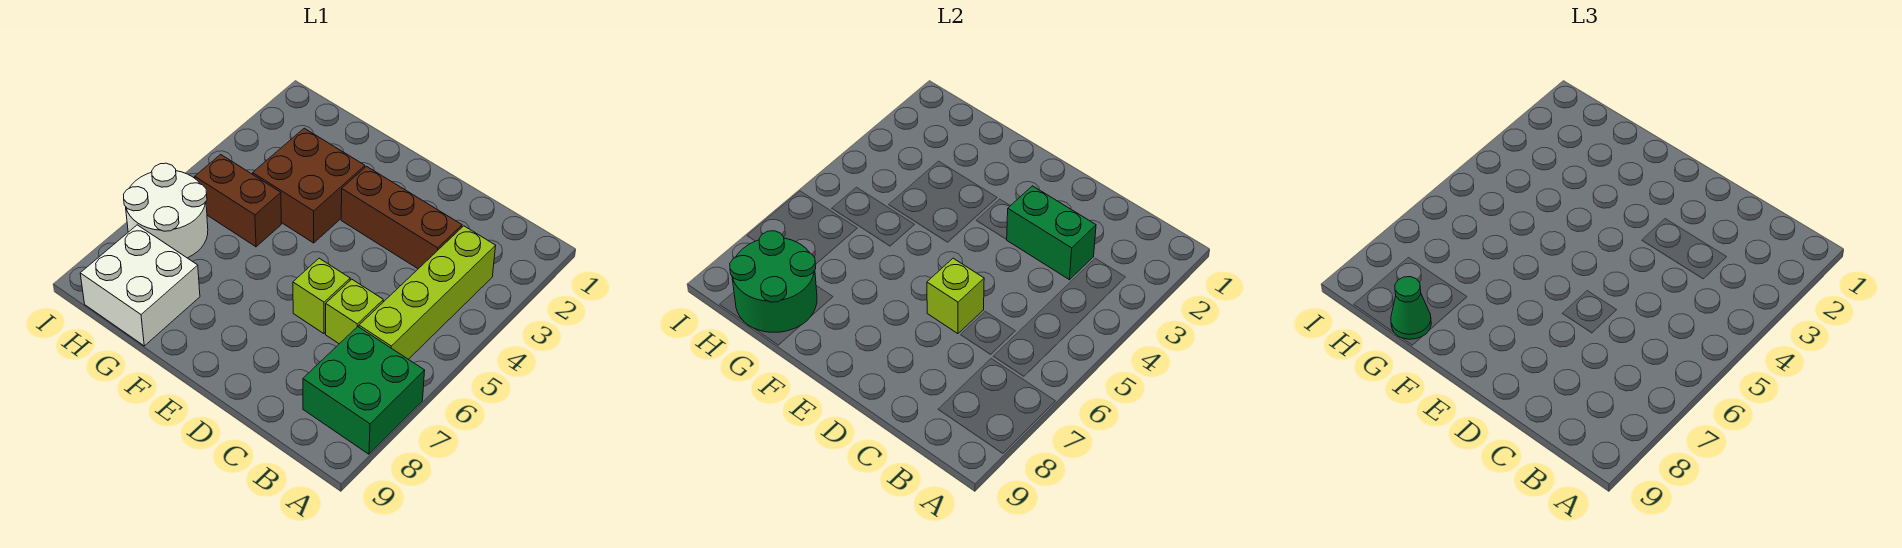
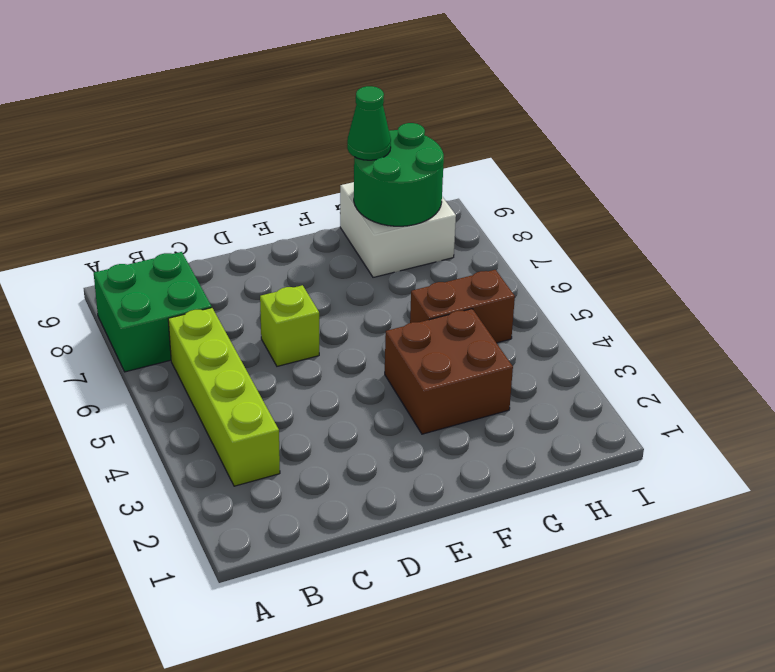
none -> brown 1x3 brick [341,166,462,269]
none -> lime 1x1 brick [326,279,383,344]
none -> white 2x2 round brick [124,163,208,258]

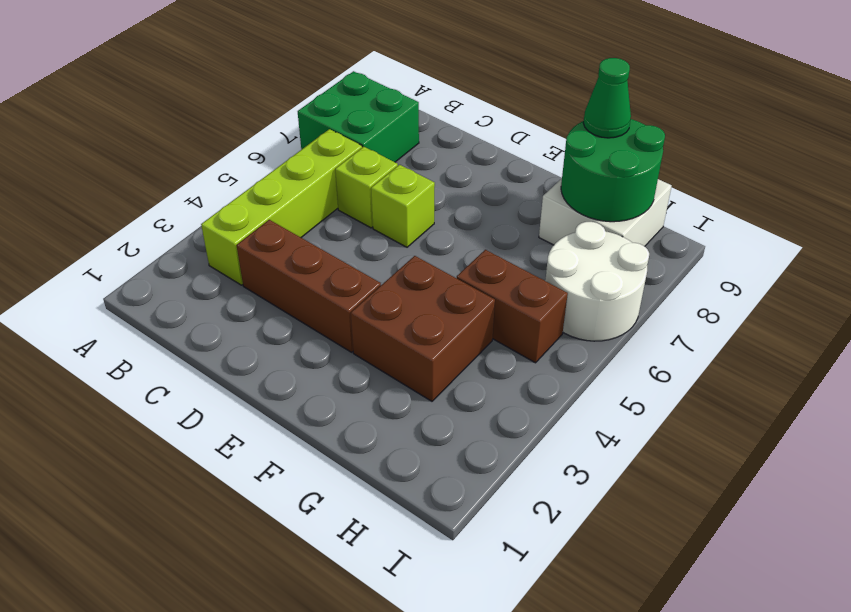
none -> green 1x2 brick [1006,186,1096,280]
none -> lime 1x1 brick [927,258,984,334]

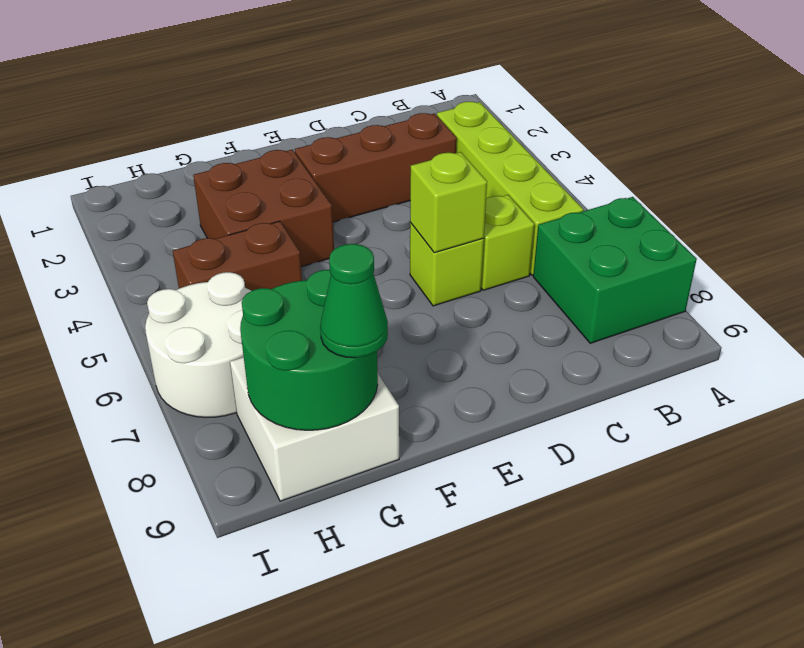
none -> green 1x2 brick [1006,186,1096,280]

